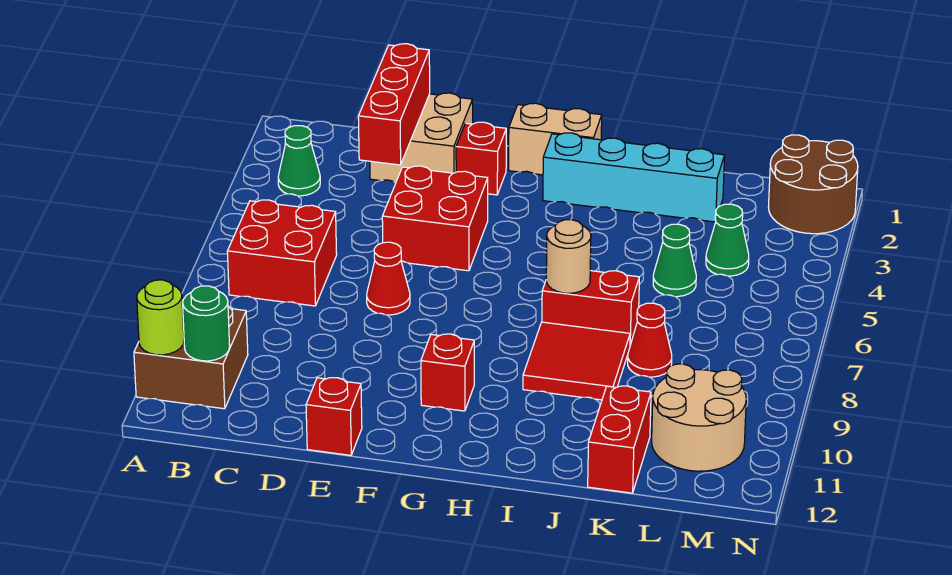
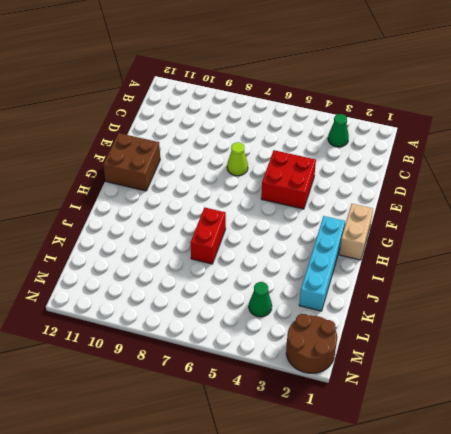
lime 1x1 cone [227,142,248,176] -> red 1x1 cone [367,242,410,315]
brown 2x2 brick [103,133,160,191] -> brown 2x2 brick moved to [134,300,248,409]
none -> red 2x2 brick [227,200,337,306]
none -> tan 2x2 brick [370,93,473,182]
none -> red 1x1 brick [306,378,362,455]

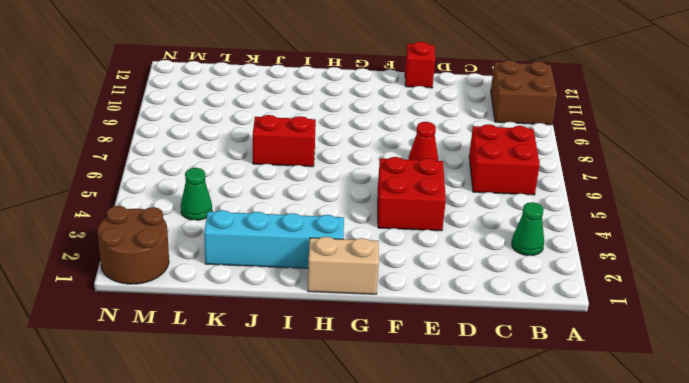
none -> tan 2x2 brick [370,93,473,182]
none -> red 1x1 brick [456,122,506,195]
none -> red 1x1 brick [421,334,474,411]

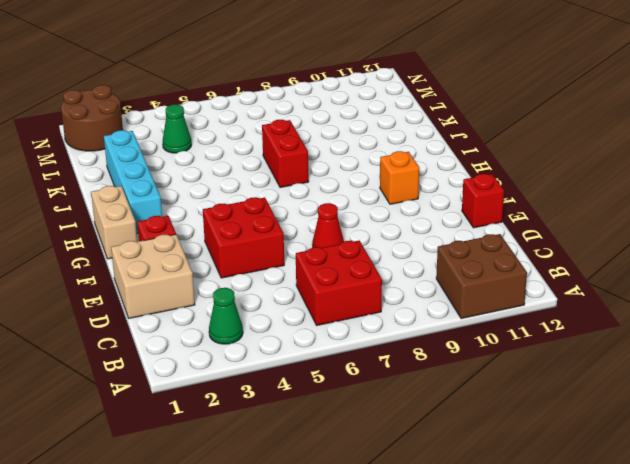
orange 1x1 brick [380,151,419,204] -> red 1x1 brick [421,334,474,411]
none -> red 2x2 tile [523,322,630,400]
none -> green 1x1 cone [653,224,696,297]
none -> red 1x1 cone [628,303,672,377]

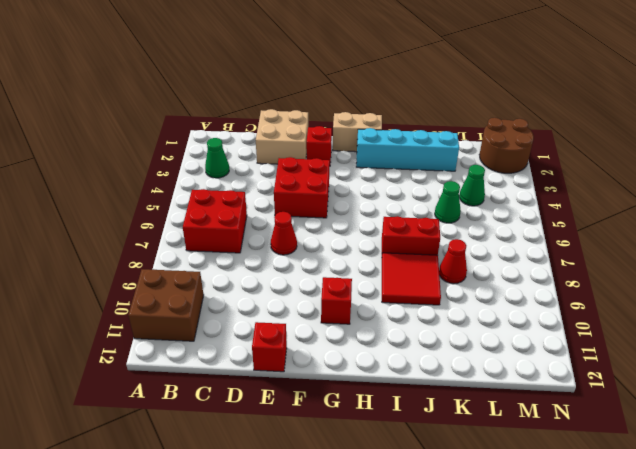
none -> red 1x2 brick [588,386,651,493]
none -> tan 2x2 round brick [652,364,746,471]
none -> lime 1x1 round brick [137,280,184,355]

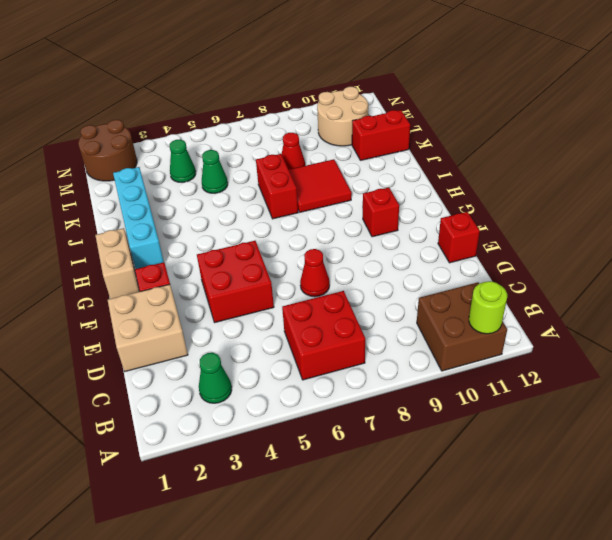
none -> green 1x1 round brick [183,286,230,361]
none -> red 1x3 brick [358,44,430,165]
none -> tan 1x1 round brick [546,220,591,293]

